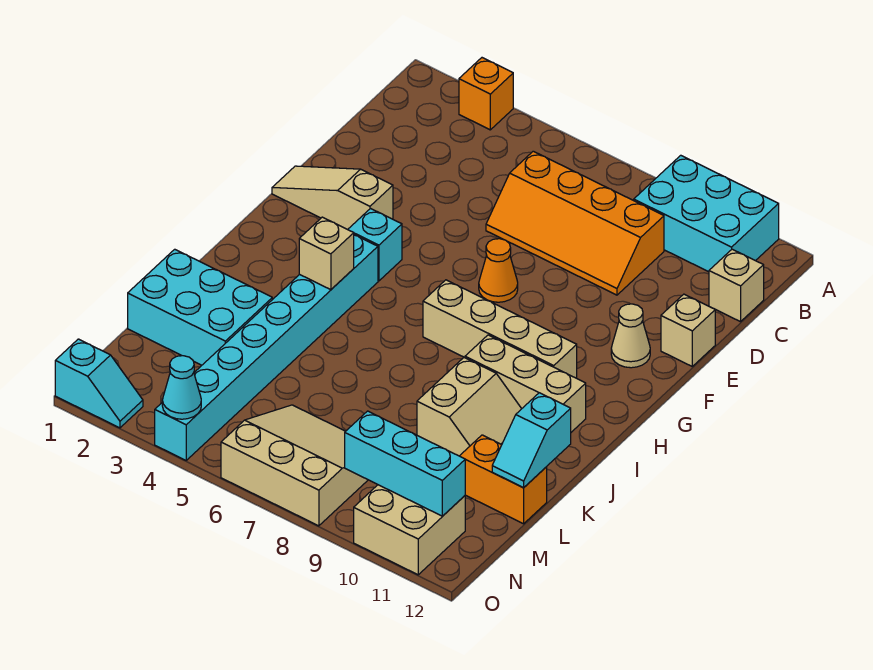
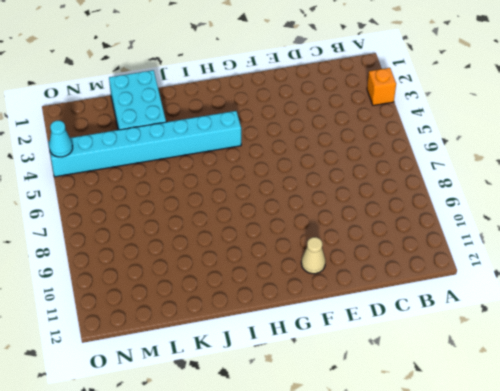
none -> cyan 2x3 brick [634,155,779,272]
none -> orange 2x4 slope [486,151,664,295]
none -> tan 1x1 brick [709,249,764,322]

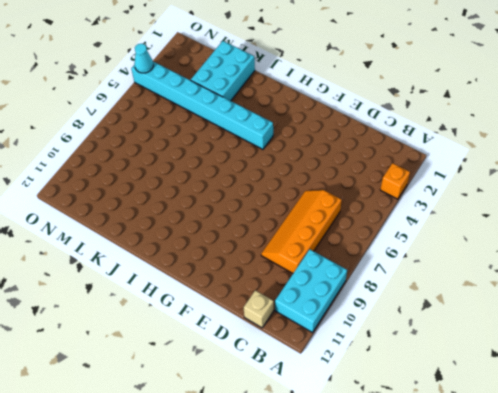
none -> tan 1x1 brick [661,294,715,366]
none -> tan 1x3 slope [272,166,393,230]
none -> orange 1x1 cone [479,239,518,302]

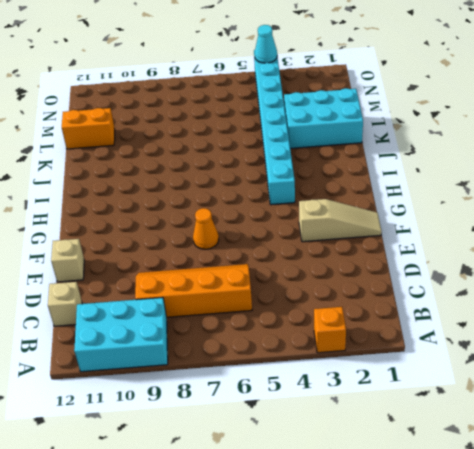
none -> tan 1x1 cone [611,304,650,368]
none -> cyan 1x1 brick [348,209,402,281]
none -> tan 1x4 brick [423,280,577,378]

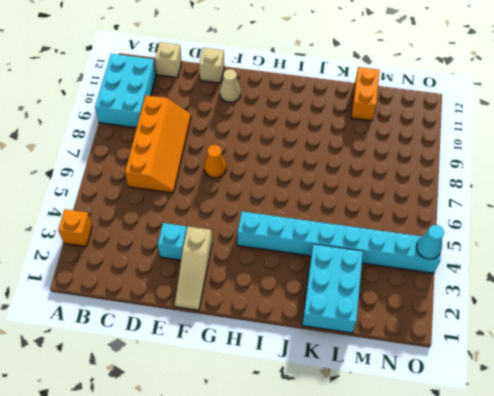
cyan 1x1 brick [158,223,187,260] -> cyan 1x1 brick moved to [348,209,402,281]
none -> tan 1x4 brick [423,280,577,378]
none -> tan 1x3 brick [465,335,586,432]
none -> tan 2x2 slope [417,358,521,456]

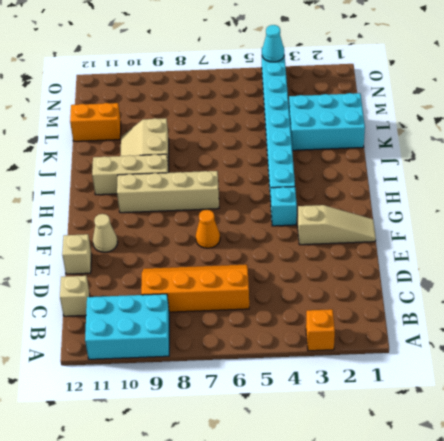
none -> tan 3x3 slope [221,405,368,526]
none -> tan 2x2 brick [354,485,465,575]
none -> cyan 1x2 slope [55,339,143,428]

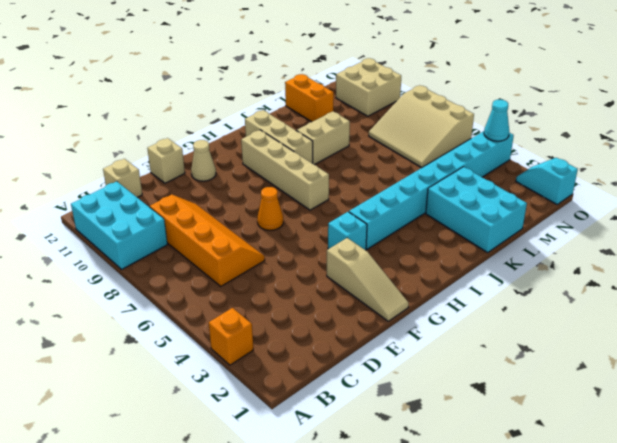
none -> tan 1x1 brick [299,217,354,290]
none -> cyan 1x2 slope [492,393,571,487]
none -> cyan 1x3 brick [345,411,465,516]

